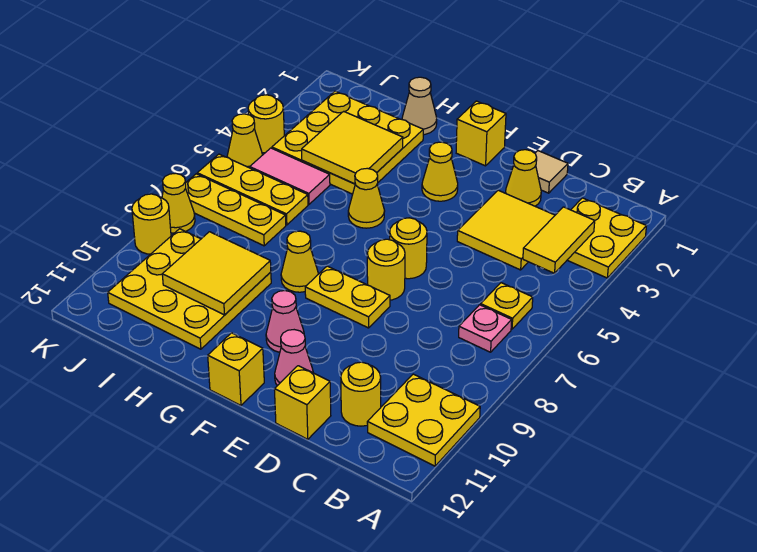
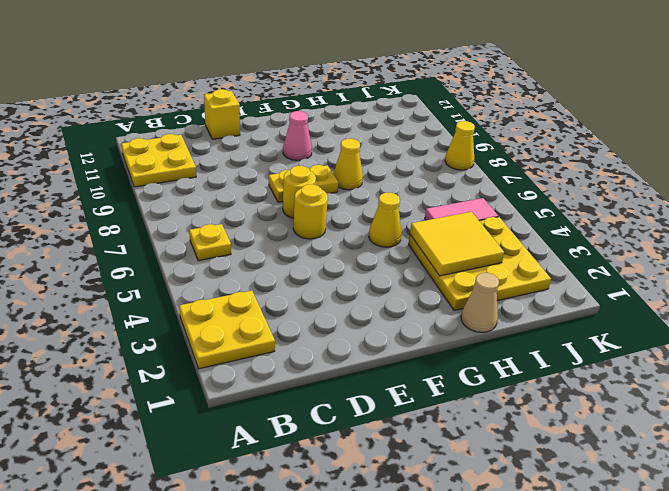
none -> pink 1x1 plate [459,305,512,352]
none -> yellow 2x2 tile [457,190,555,270]
none -> yellow 1x1 round brick [341,362,381,426]
none -> tan 1x1 tile [535,151,568,193]

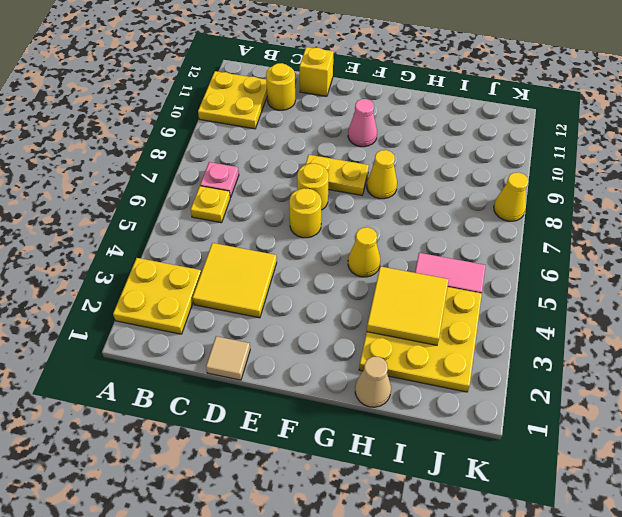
none -> yellow 1x1 cone [506,150,541,206]
none -> pink 1x1 cone [275,330,313,386]
none -> yellow 1x1 brick [456,101,506,166]
none -> yellow 1x1 cone [422,142,458,201]

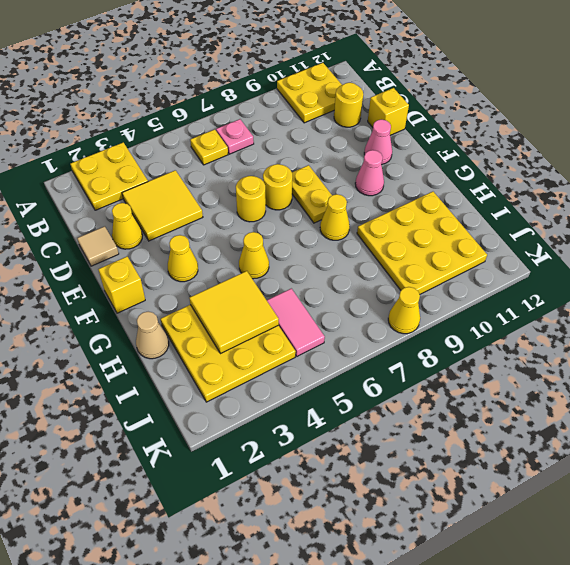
none -> yellow 1x1 brick [208,333,264,405]
none -> yellow 1x3 plate [197,154,308,225]
none -> yellow 1x3 plate [186,174,286,246]
none -> yellow 1x1 round brick [248,95,284,153]

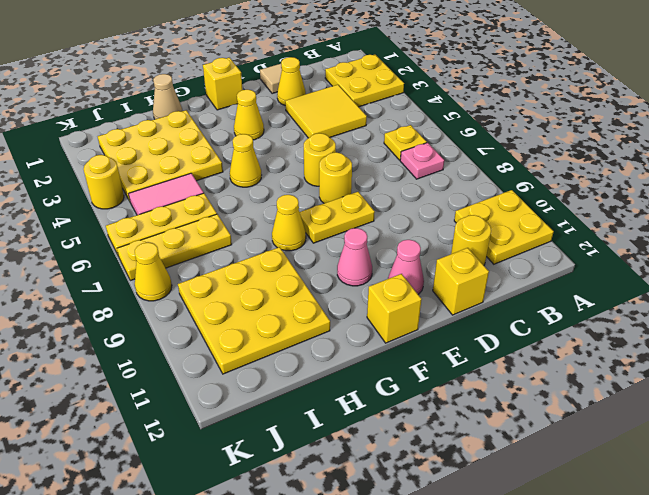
none -> yellow 1x1 cone [227,114,262,168]
none -> yellow 1x1 round brick [132,194,171,254]
none -> yellow 1x2 tile [523,207,595,273]
none -> yellow 2x2 tile [302,111,403,184]

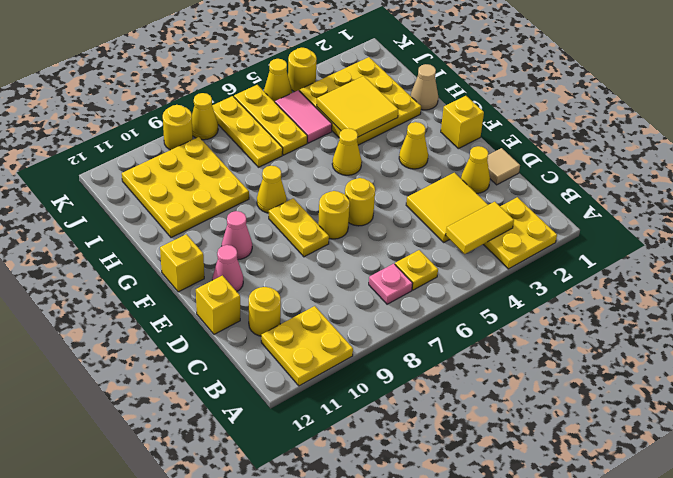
none -> yellow 2x2 tile [162,232,271,315]

